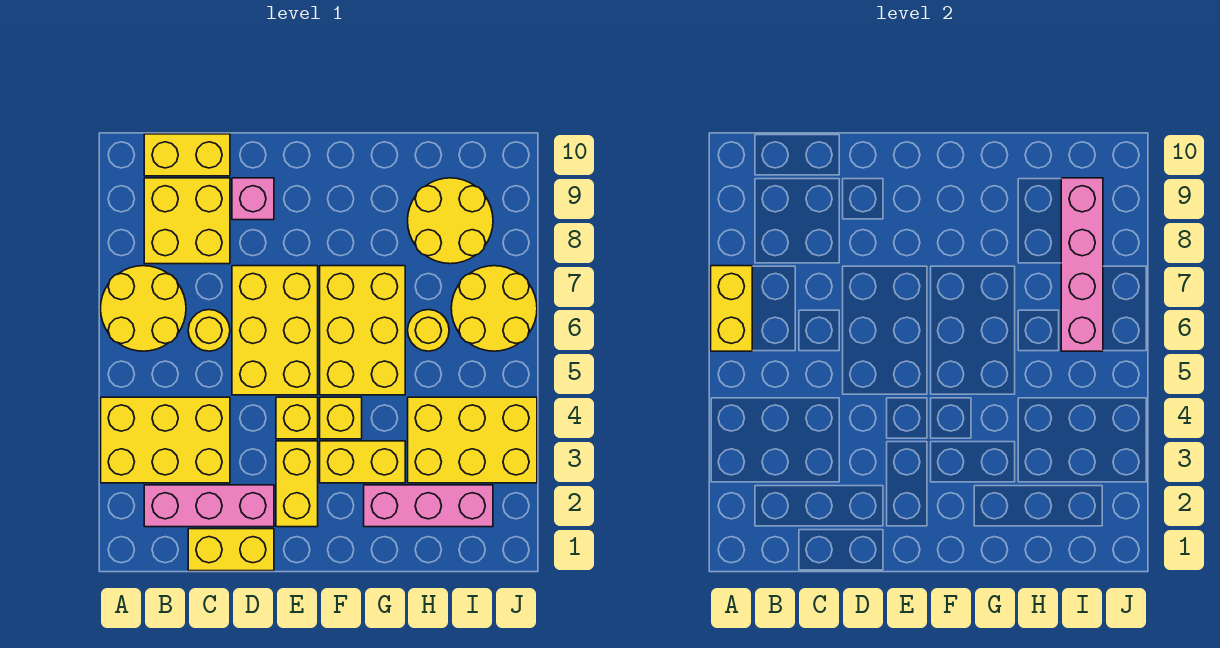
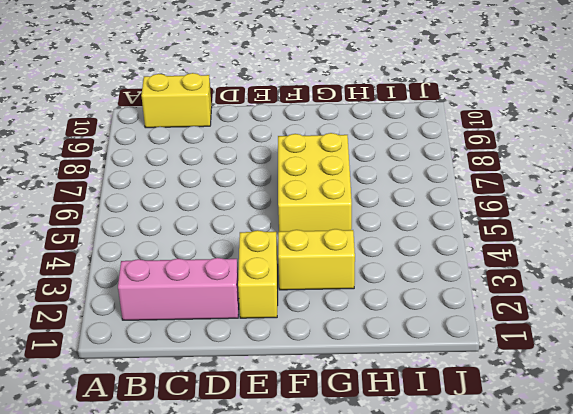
none -> yellow 2x3 brick [101,397,230,483]
none -> yellow 2x2 round brick [101,266,186,351]
none -> yellow 2x2 brick [144,178,230,264]

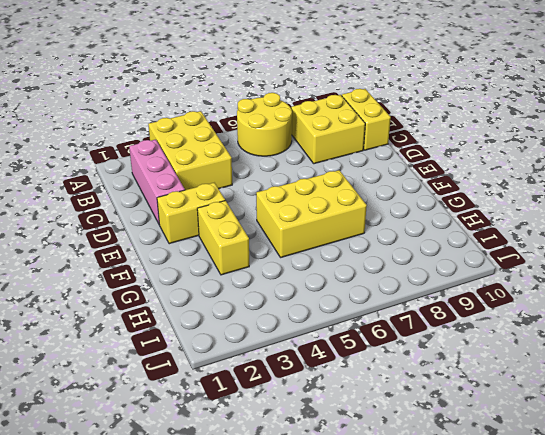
none -> yellow 1x2 brick [188,529,274,571]
none -> yellow 1x1 round brick [188,310,230,351]
none -> yellow 2x3 brick [232,266,318,395]

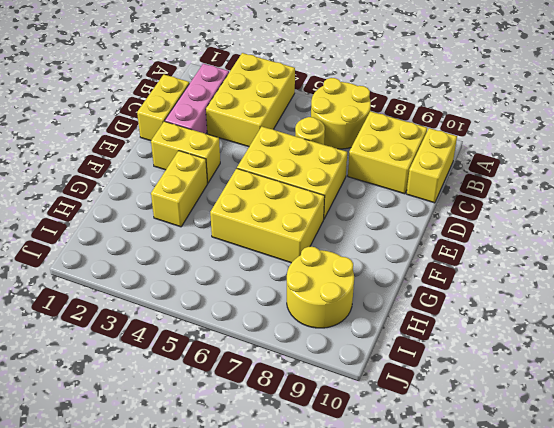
none -> pink 1x1 brick [232,178,274,220]
none -> yellow 1x1 brick [276,397,318,439]
none -> yellow 1x1 brick [320,397,362,439]

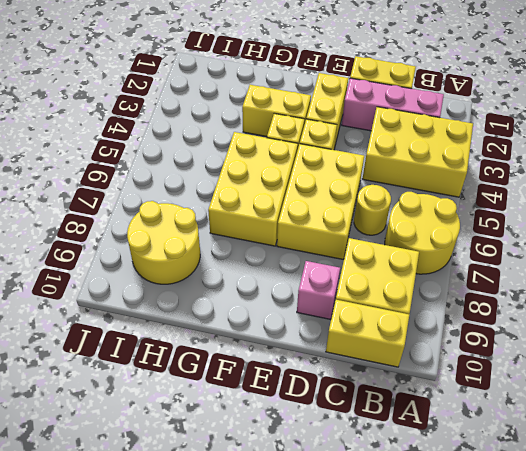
none -> pink 1x3 brick [364,485,493,527]
none -> yellow 2x3 brick [408,397,537,483]
none -> yellow 1x1 round brick [408,310,449,351]

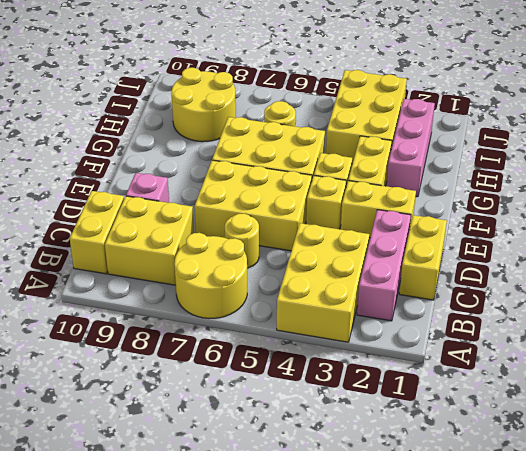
none -> yellow 2x2 round brick [451,266,537,351]
none -> yellow 1x2 brick [711,266,752,351]
none -> pink 1x4 brick [1061,178,1103,351]

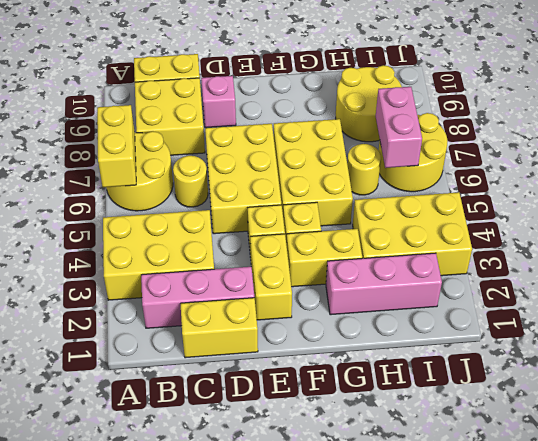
pink 1x2 brick [376,87,422,168] -> pink 1x4 brick [1061,178,1103,351]

